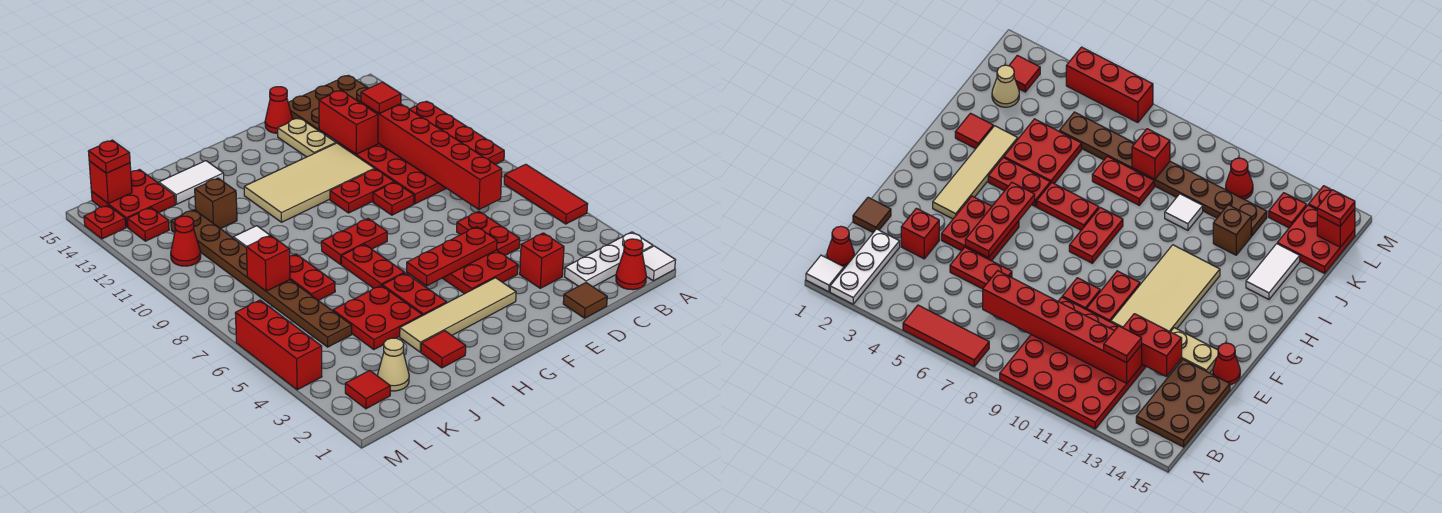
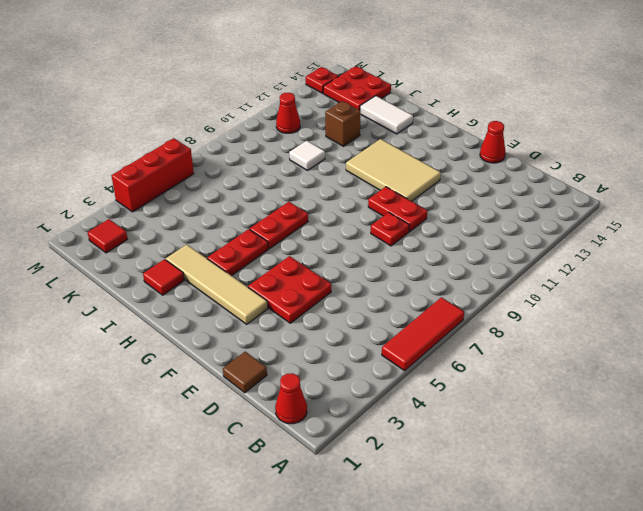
tan 2x3 tile [346,139,441,201] -> tan 2x4 tile [244,143,375,222]
none -> white 1x1 tile [642,246,675,281]
none -> white 1x3 plate [565,232,653,287]
none -> red 4x4 plate [338,101,504,204]
none -> brown 2x3 plate [288,75,369,135]

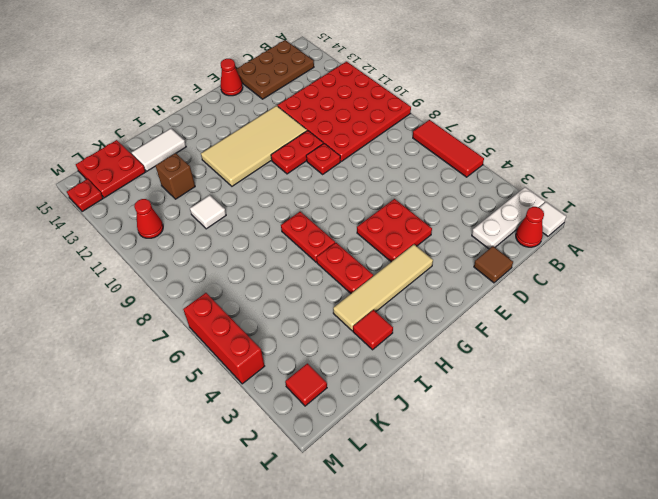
none -> red 1x1 brick [520,233,564,288]
none -> red 1x2 plate [457,211,520,255]
none -> tan 1x2 plate [278,118,336,157]
none -> red 1x2 plate [321,219,387,264]

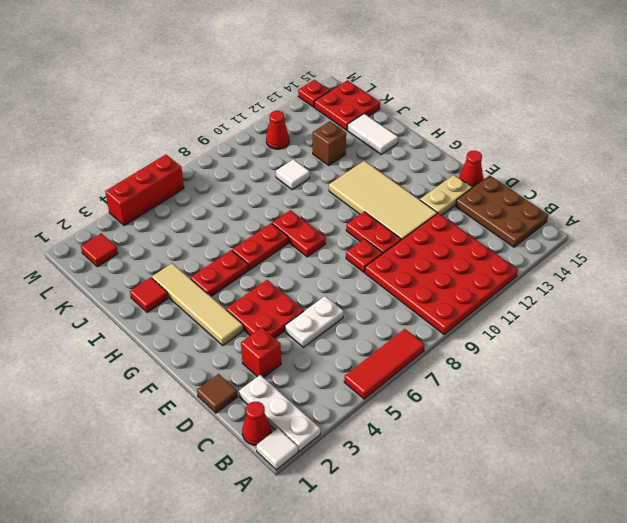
white 1x2 plate [285,296,344,347] -> red 1x2 plate [457,211,520,255]
none -> red 2x2 plate [333,285,422,350]
none -> red 1x2 plate [290,254,335,301]
none -> tan 1x1 cone [378,338,409,391]
none -> brown 1x8 plate [171,210,352,347]

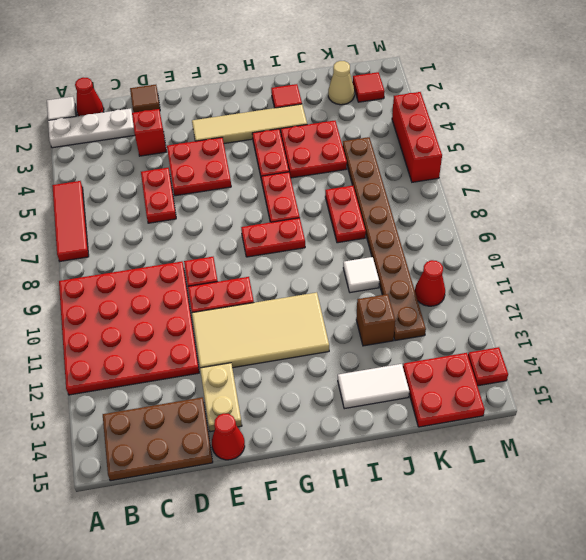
none -> red 1x1 plate [127,208,169,241]
none -> red 1x6 brick [361,102,502,209]
none -> red 1x2 brick [319,90,378,154]
none -> red 1x3 plate [407,227,497,286]

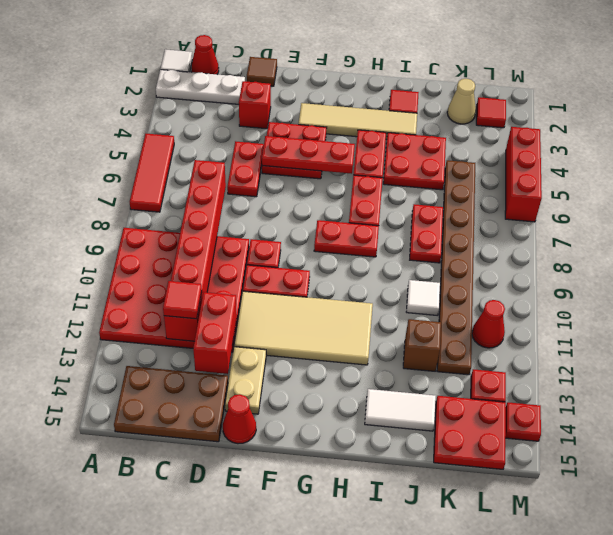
none -> red 1x1 brick [246,235,290,291]
none -> red 1x1 brick [89,161,132,204]
none -> red 1x1 plate [88,140,130,173]

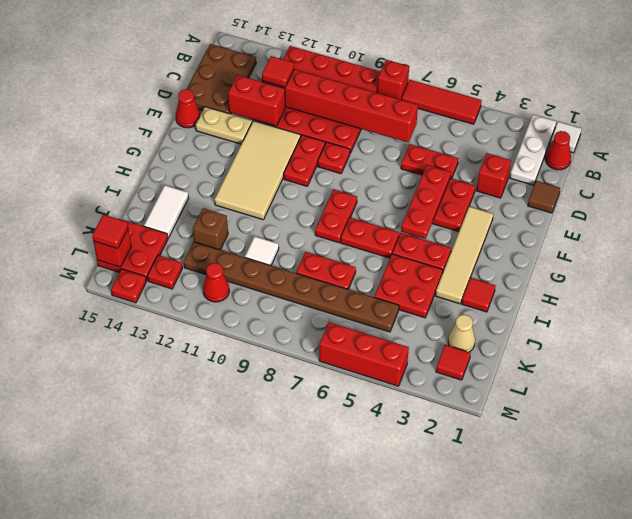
red 1x1 brick [377,60,409,100] -> red 1x1 brick moved to [246,235,290,291]
red 1x1 tile [92,215,128,249] -> red 1x1 plate [88,140,130,173]

